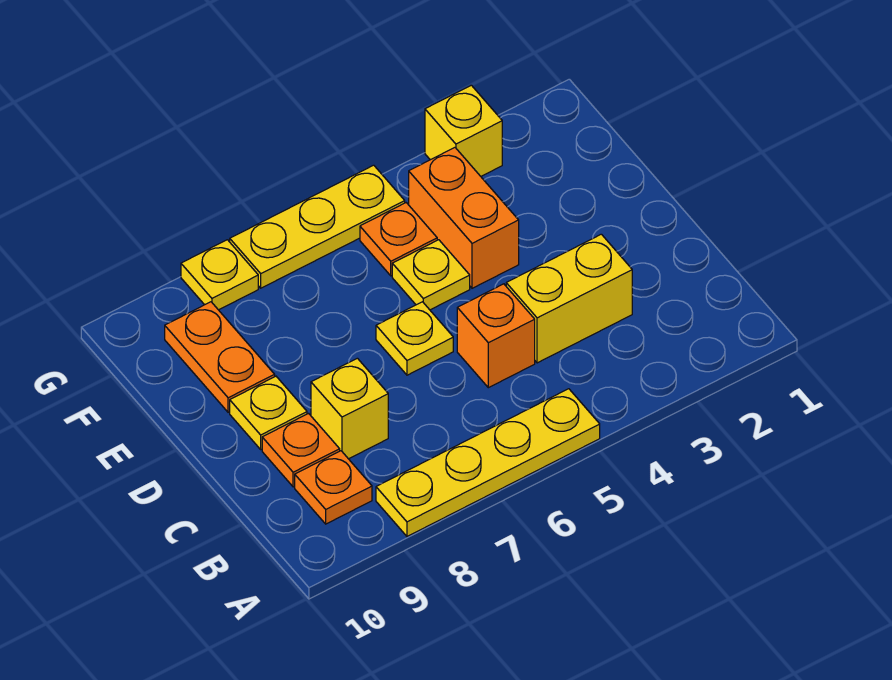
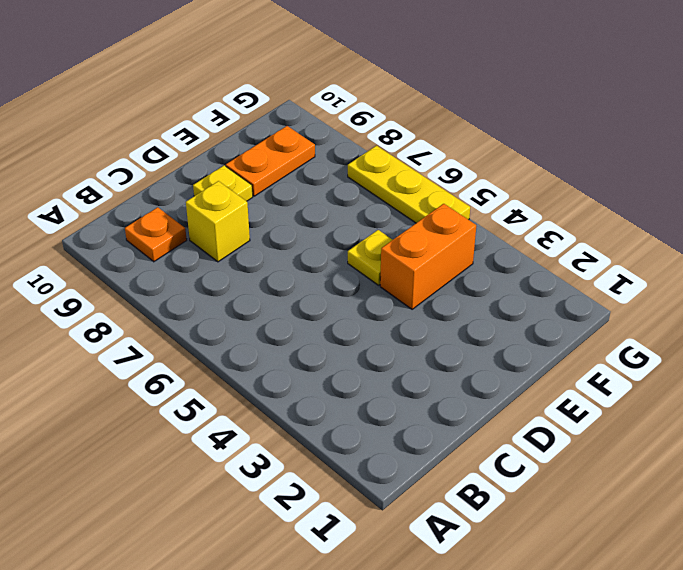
none -> yellow 1x4 plate [376,389,600,536]
none -> yellow 1x2 brick [506,234,632,363]
none -> orange 1x1 brick [457,284,535,388]

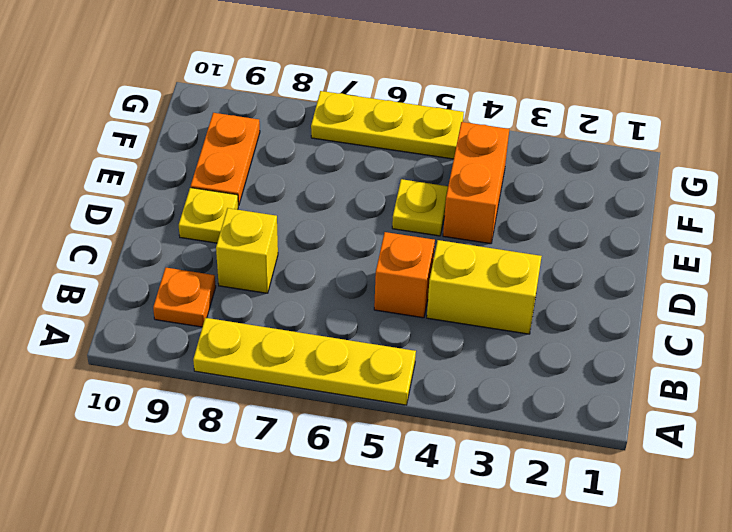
none -> orange 1x1 plate [262,414,340,487]
none -> yellow 1x1 plate [376,302,453,375]
none -> orange 1x1 plate [360,203,437,276]

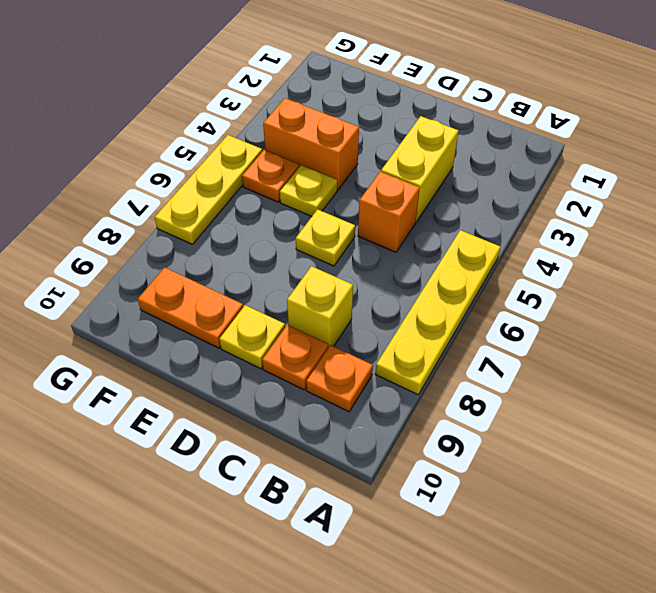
none -> yellow 1x1 brick [425,85,502,176]
none -> yellow 1x1 plate [181,240,258,310]

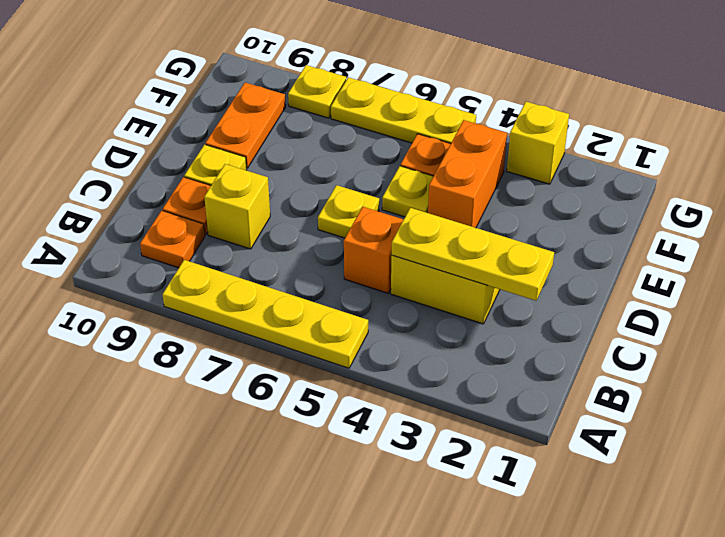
yellow 1x3 plate [392,208,554,301] -> none

